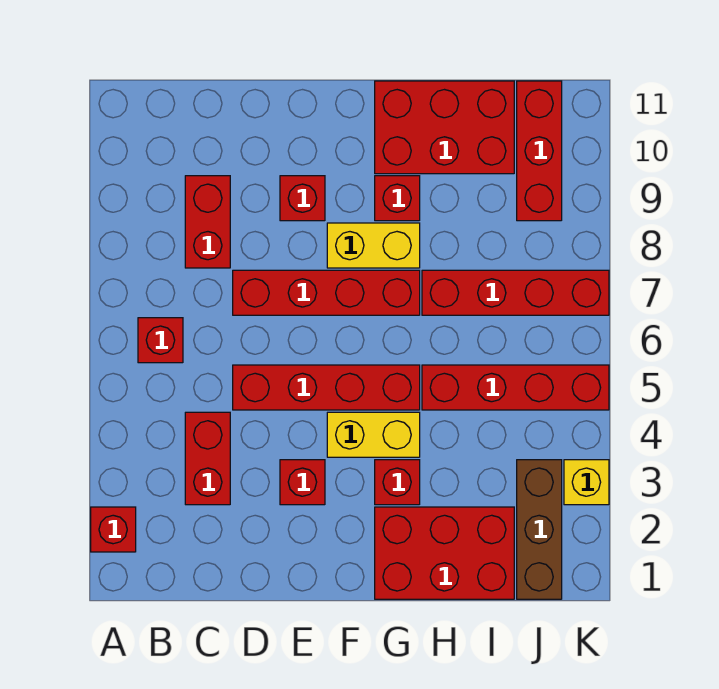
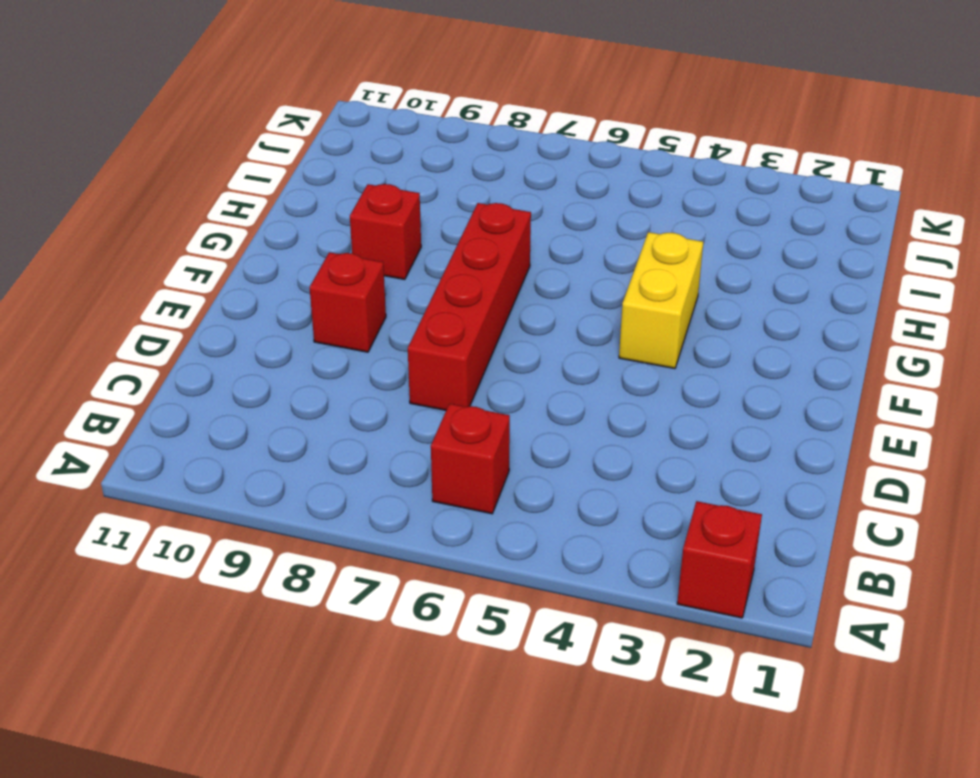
none -> red 1x2 brick [185,412,230,505]
none -> red 1x2 brick [185,176,230,268]
none -> red 1x4 brick [233,365,420,410]

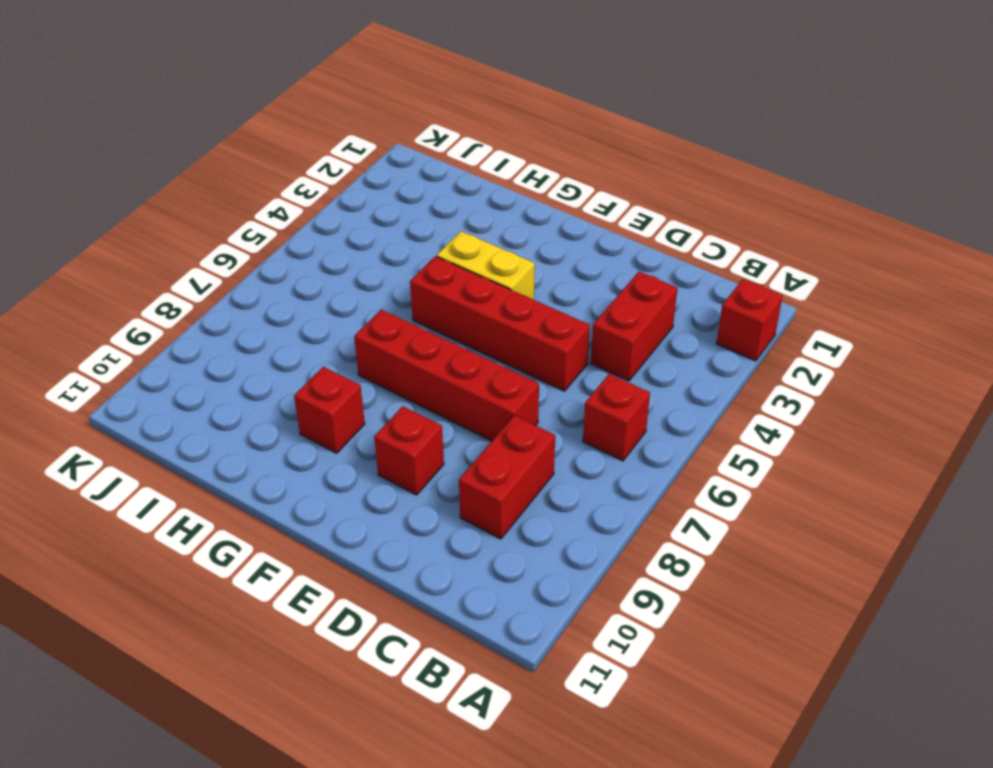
none -> red 1x1 brick [280,460,325,505]
none -> yellow 1x2 brick [327,223,420,268]
none -> red 2x3 brick [375,507,514,599]

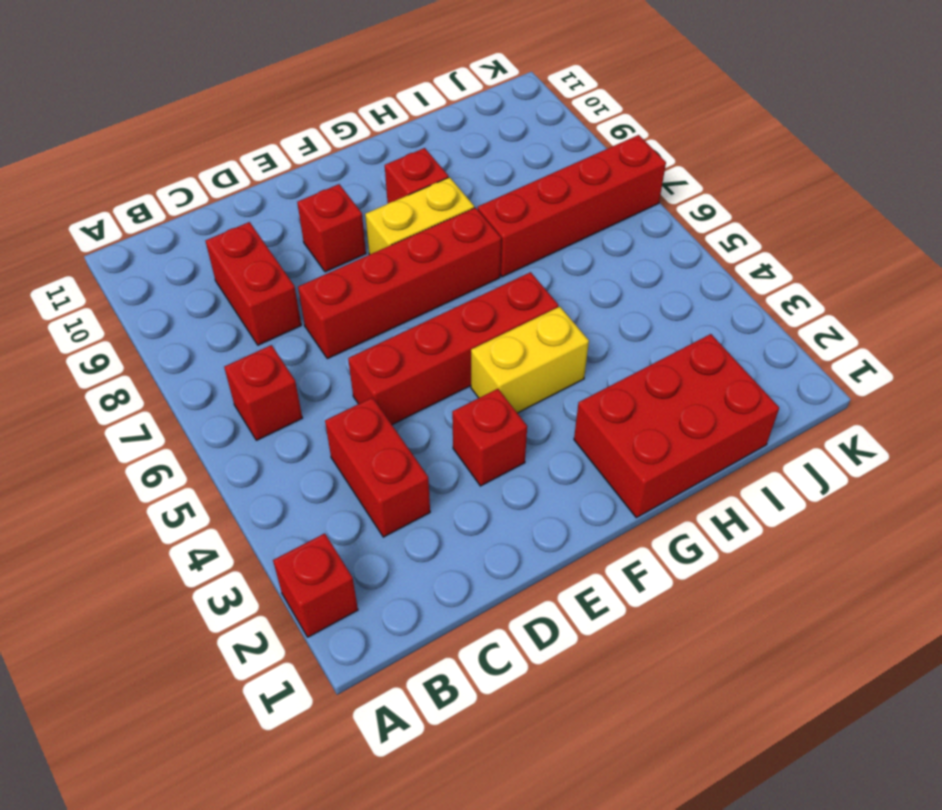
none -> red 1x1 brick [375,460,420,505]
none -> red 2x3 brick [375,81,514,174]
none -> red 1x4 brick [422,365,609,410]

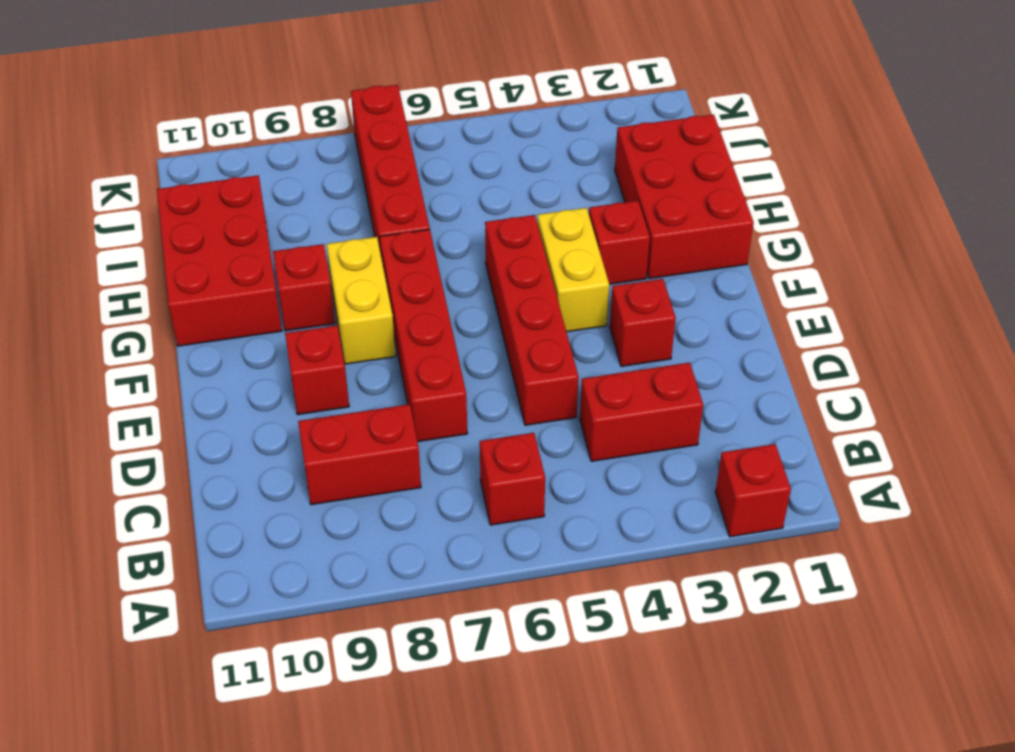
none -> red 1x4 brick [422,365,609,410]
none -> brown 1x3 brick [517,460,562,599]
none -> red 1x3 brick [517,81,562,221]

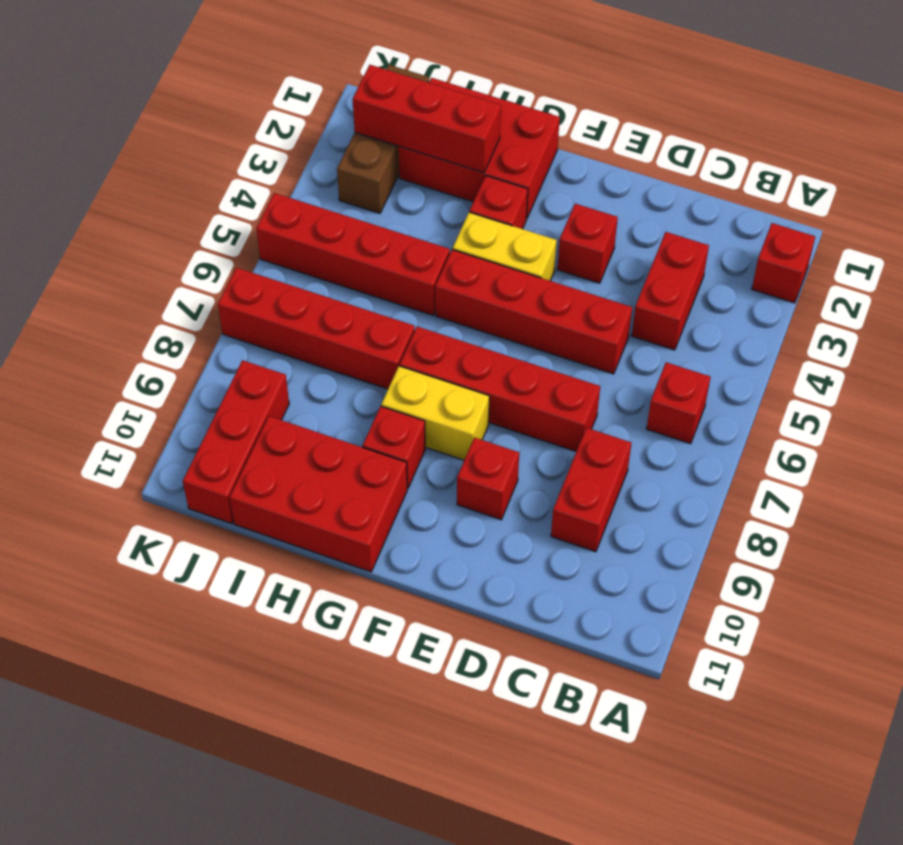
red 1x3 brick [353,65,501,173] -> none
none -> yellow 1x1 brick [564,460,609,505]

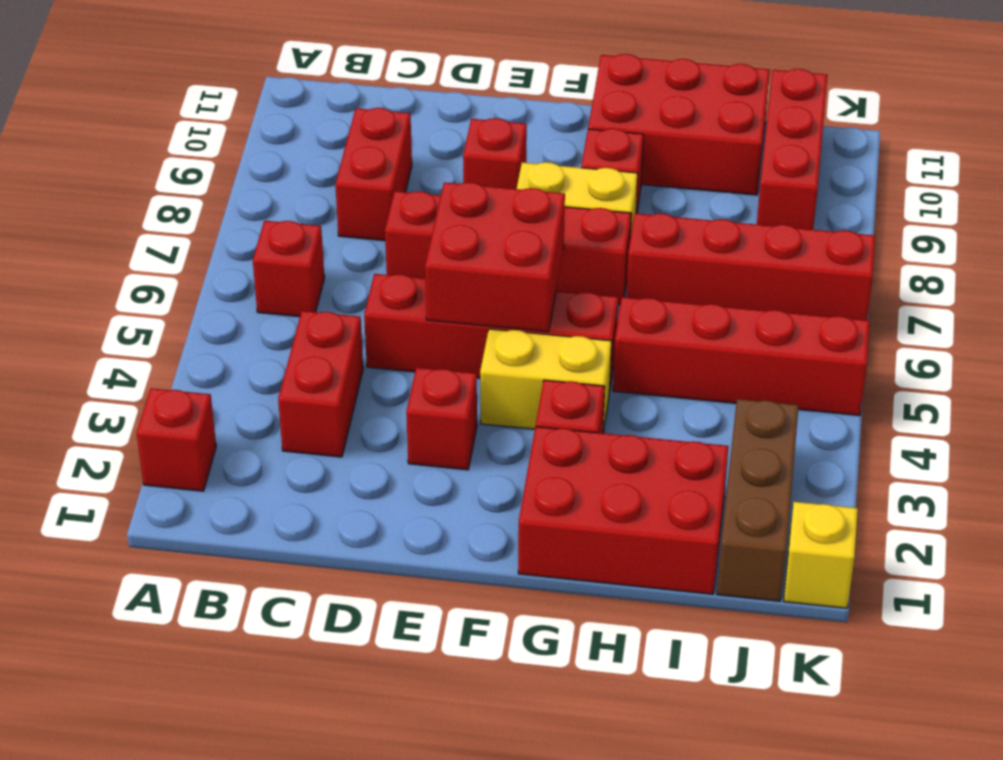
red 2x2 brick [425,182,565,332] -> none
yellow 1x1 brick [784,502,858,608] -> yellow 1x1 brick moved to [564,460,609,505]

